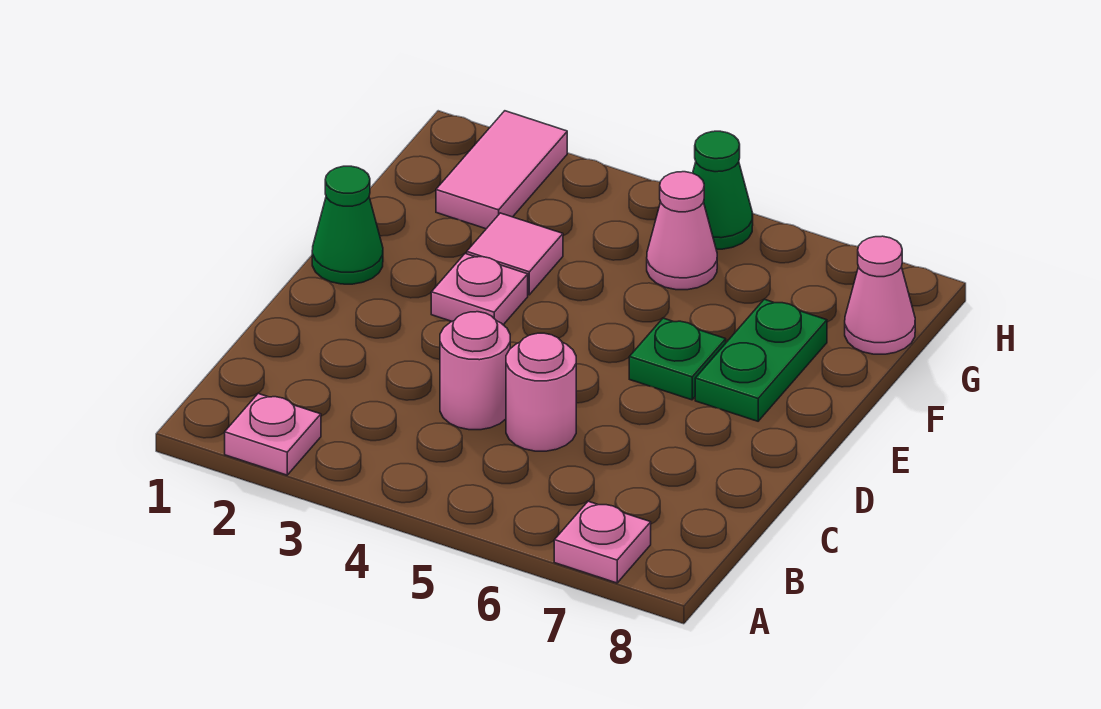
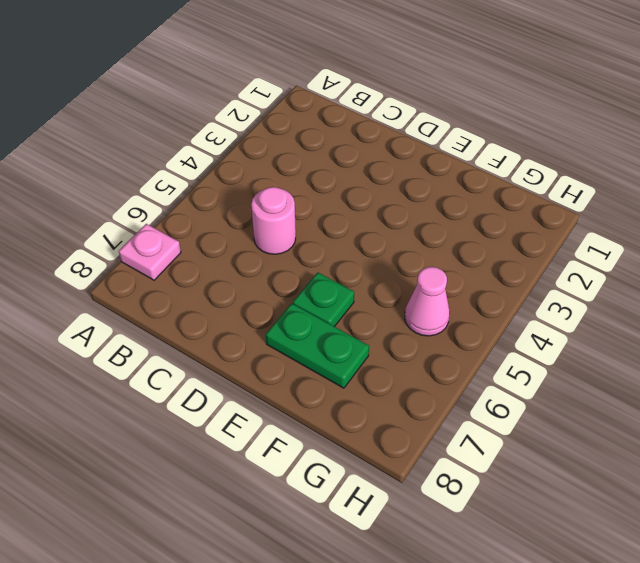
none -> pink 1x1 plate [225,394,321,475]
none -> pink 1x1 round brick [440,312,510,430]
none -> green 1x1 cone [312,166,383,284]

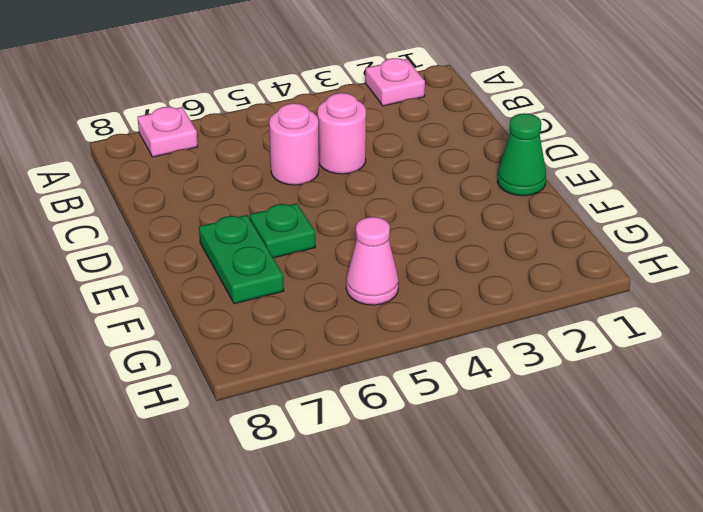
none -> pink 1x1 plate [431,254,528,325]
none -> pink 1x1 tile [467,213,563,295]
none -> pink 1x2 tile [436,111,567,229]

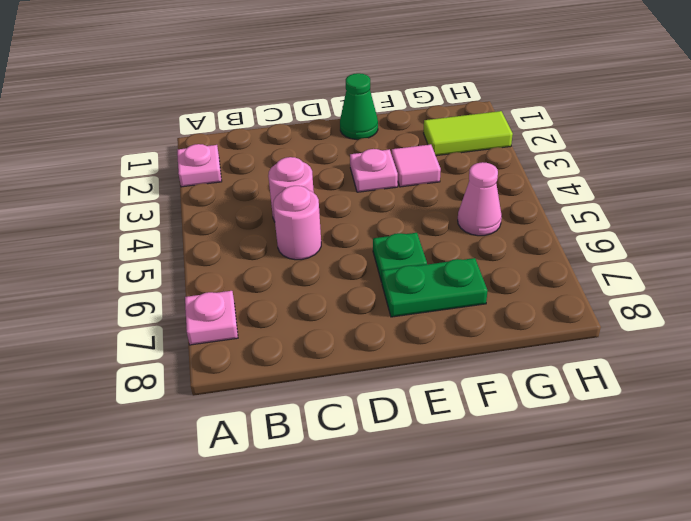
lime 1x2 tile [424,111,513,156] -> pink 1x2 tile [436,111,567,229]
none -> pink 1x1 cone [845,236,915,354]
none -> green 1x1 cone [693,131,753,249]

